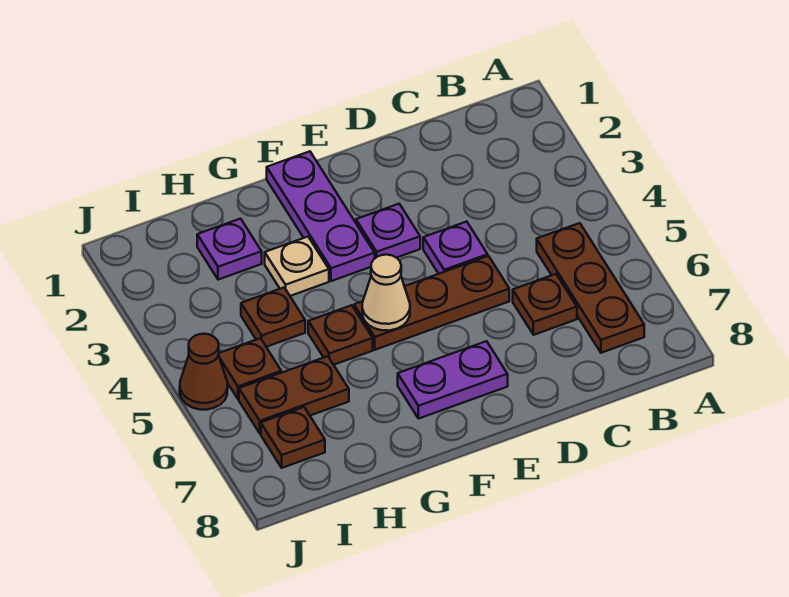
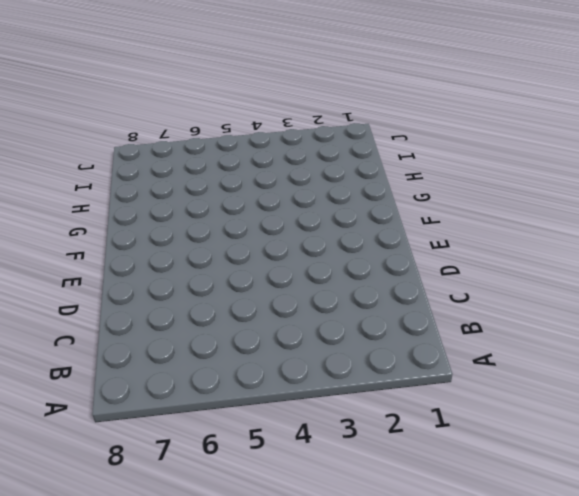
none -> brown 1x3 plate [537,223,644,353]
none -> brown 1x1 plate [513,274,577,335]
none -> purple 1x1 plate [423,222,488,274]

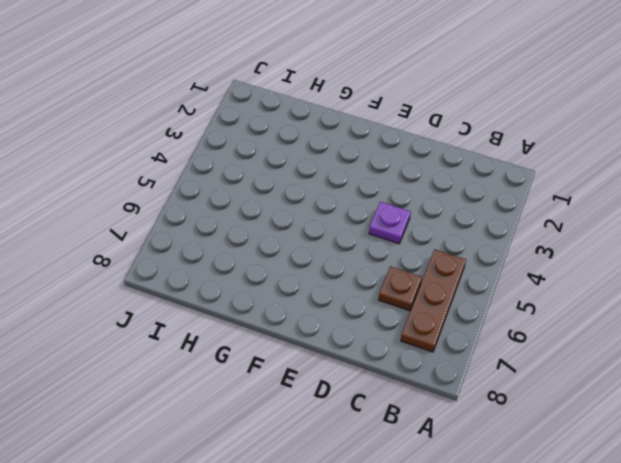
none -> brown 1x3 plate [354,256,509,350]
none -> purple 1x1 plate [356,204,420,258]
none -> purple 1x2 plate [398,341,508,419]

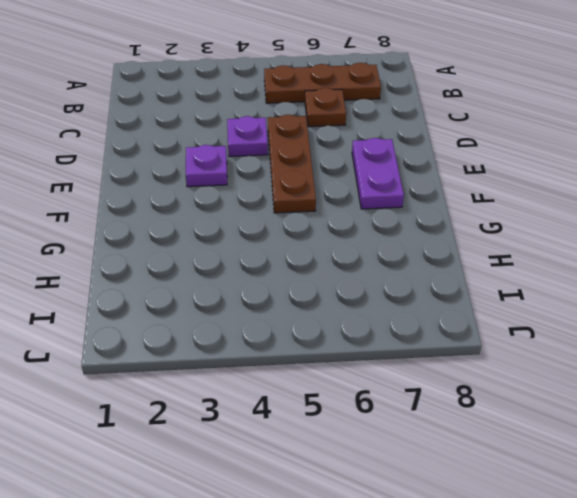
none -> purple 1x3 plate [267,151,375,281]
none -> tan 1x1 plate [265,237,329,296]
none -> brown 1x1 plate [308,305,373,365]

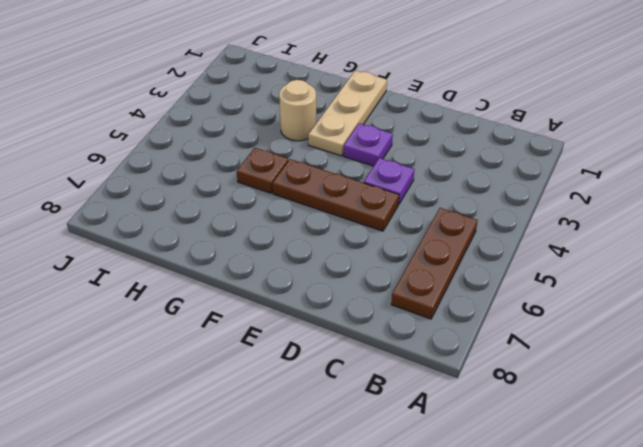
tan 1x3 plate [308,70,387,156] -> purple 1x3 plate [267,151,375,281]
tan 1x1 round brick [279,80,316,141] -> tan 1x1 plate [265,237,329,296]
none -> brown 1x1 plate [513,274,577,335]
none -> purple 1x2 plate [398,341,508,419]
none -> purple 1x1 plate [197,219,262,280]

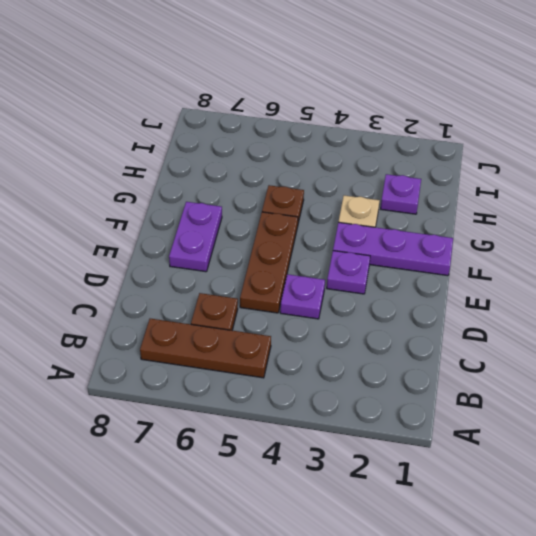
none -> brown 1x1 plate [241,288,305,347]
none -> brown 1x2 plate [239,356,349,434]
none -> brown 1x1 plate [218,338,281,399]

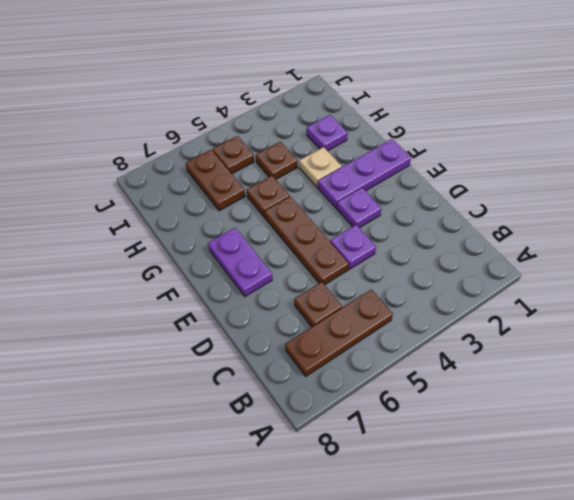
none -> brown 1x1 plate [261,407,325,468]
none -> brown 1x1 cone [180,334,228,410]
none -> tan 1x1 cone [362,255,410,331]

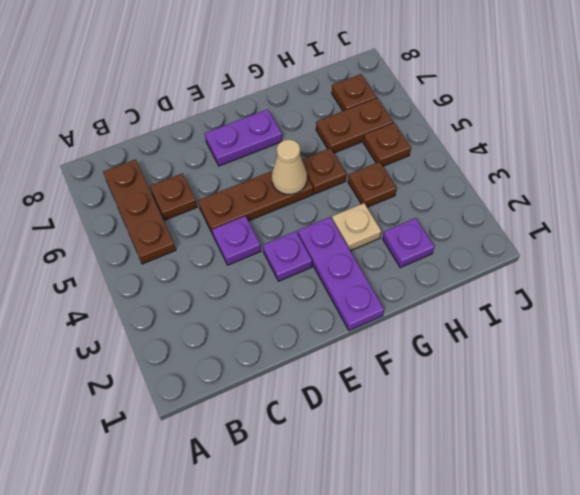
none -> brown 1x1 cone [180,334,228,410]

